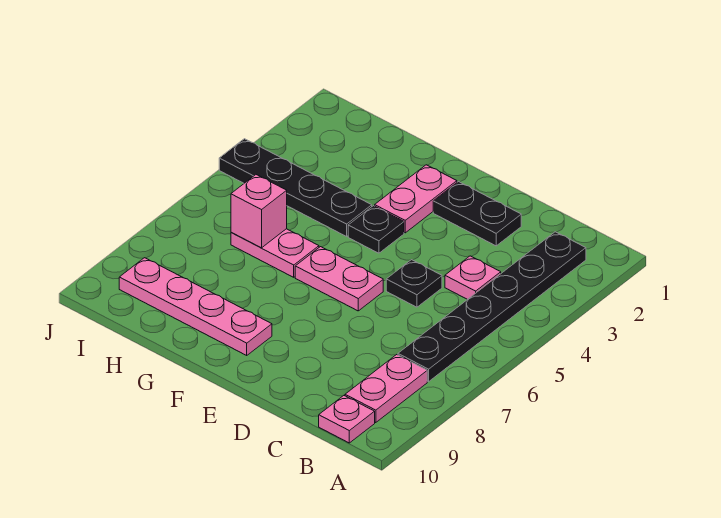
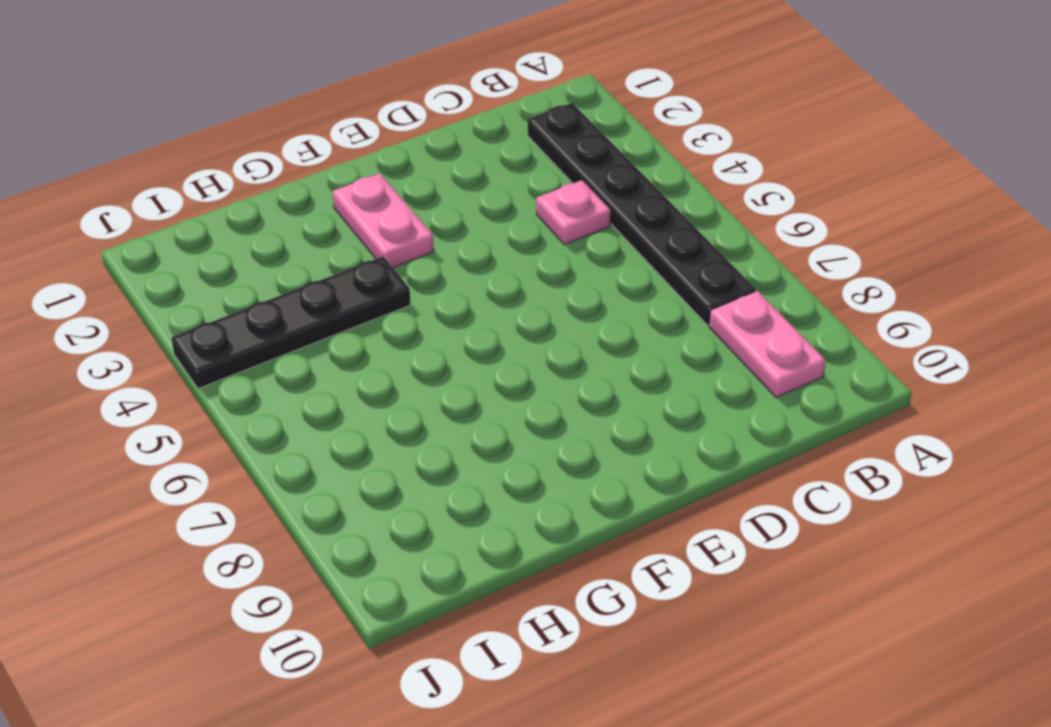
none -> pink 1x1 plate [319,396,375,443]
none -> black 1x2 plate [433,182,521,246]
none -> black 1x1 plate [386,260,442,307]

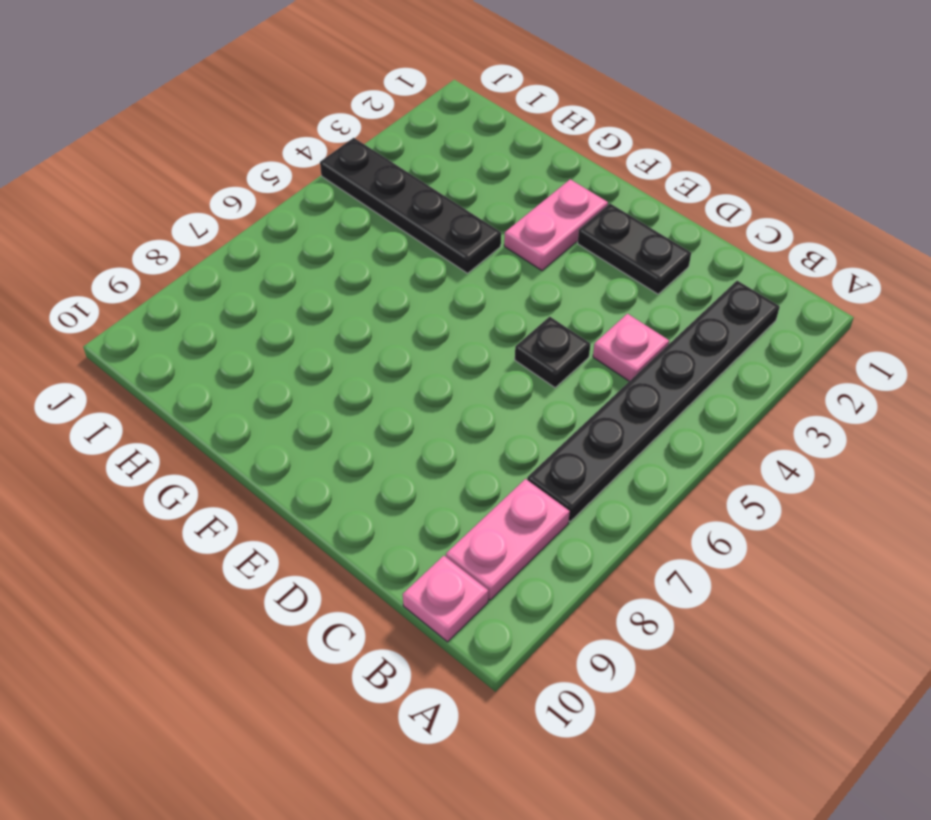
none -> pink 1x2 plate [295,247,383,311]
none -> black 1x1 plate [348,206,404,253]
none -> pink 1x4 plate [119,258,272,355]

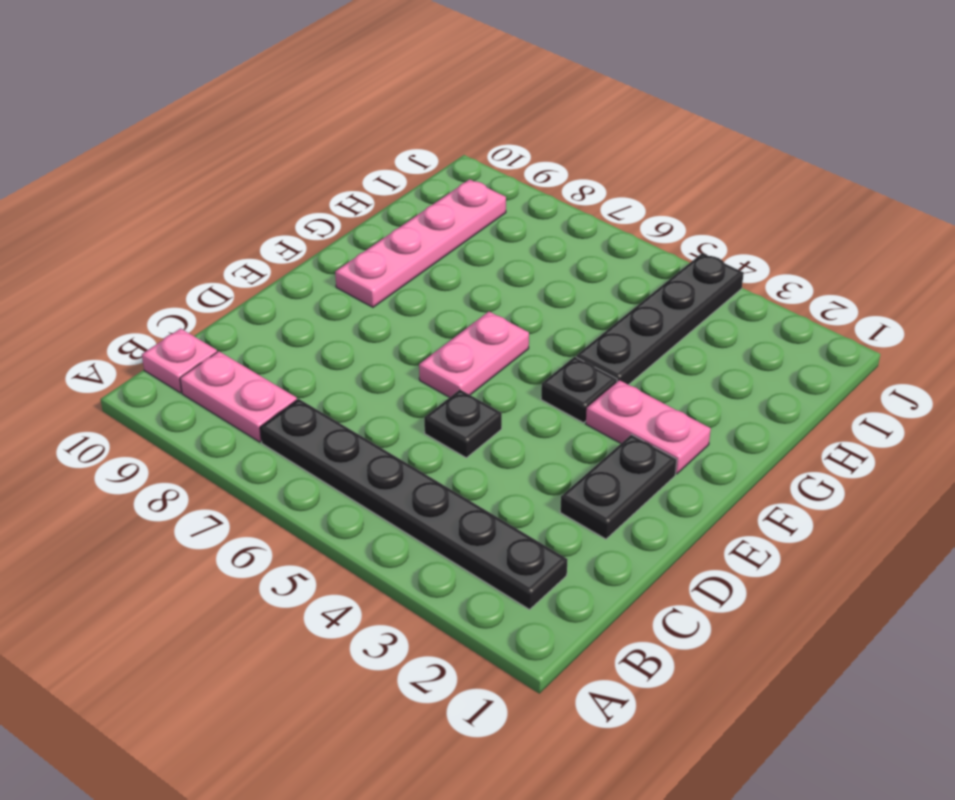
none -> pink 1x1 plate [445,256,501,300]
none -> pink 1x2 plate [231,229,319,277]
none -> pink 1x1 brick [231,175,287,248]

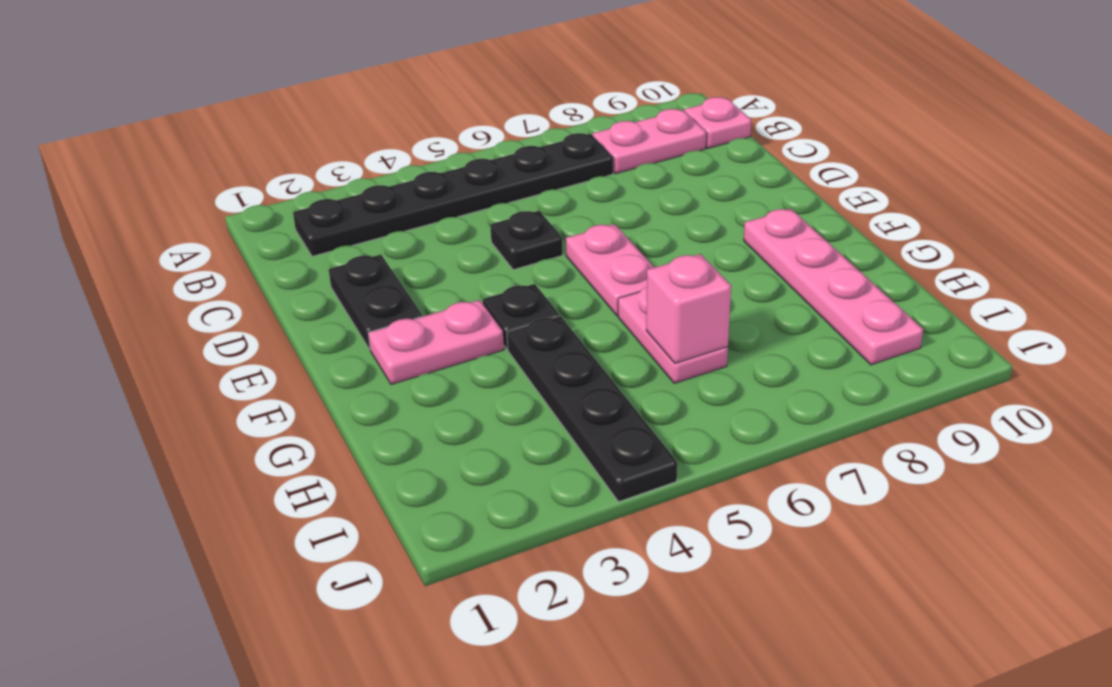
none -> pink 1x1 plate [445,256,501,300]

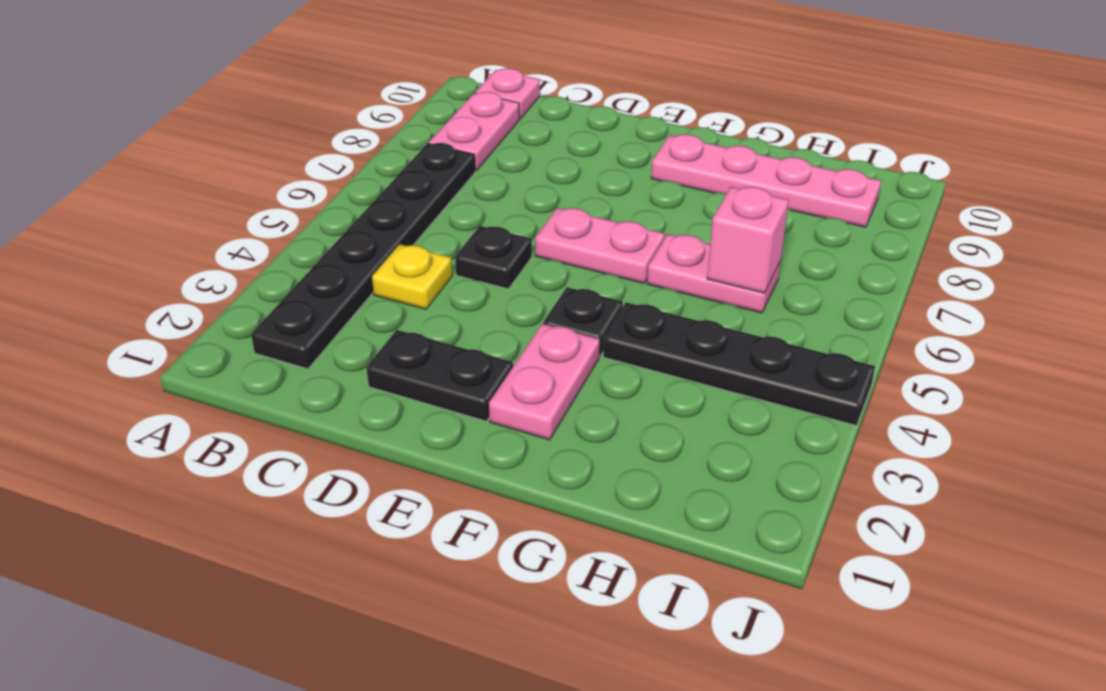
yellow 1x1 plate [372,244,452,309] -> pink 1x1 plate [445,256,501,300]

